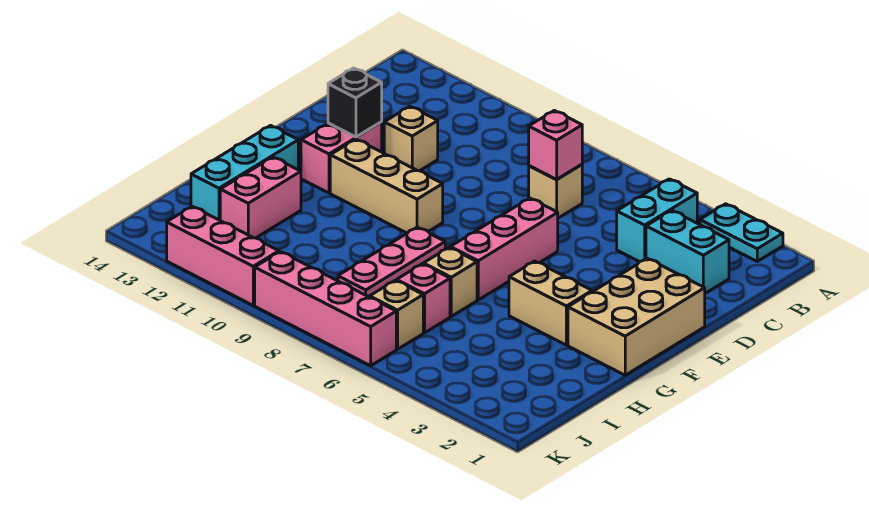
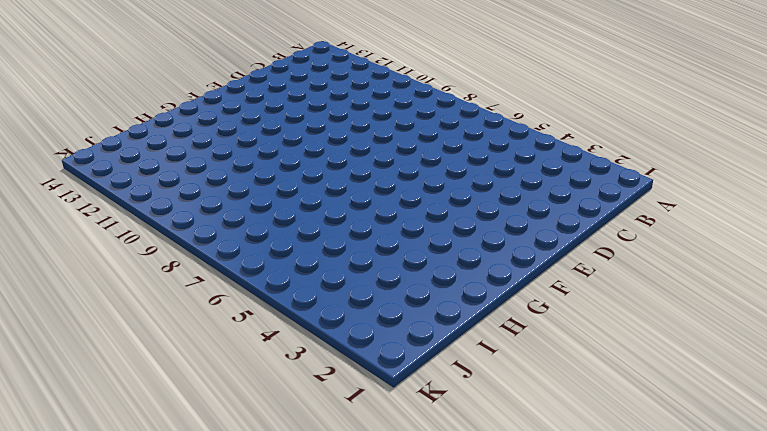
none -> cyan 1x2 plate [700,204,783,261]
none -> cyan 1x2 brick [617,179,697,262]
none -> cyan 1x2 brick [646,210,729,293]

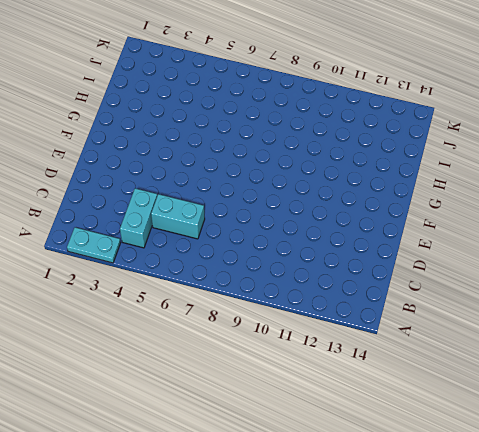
cyan 1x2 brick [151,194,205,239] -> cyan 1x2 brick moved to [646,210,729,293]
none -> tan 1x1 brick [529,165,582,218]
none -> tan 1x1 brick [384,106,438,171]
none -> tan 2x3 brick [568,258,705,375]

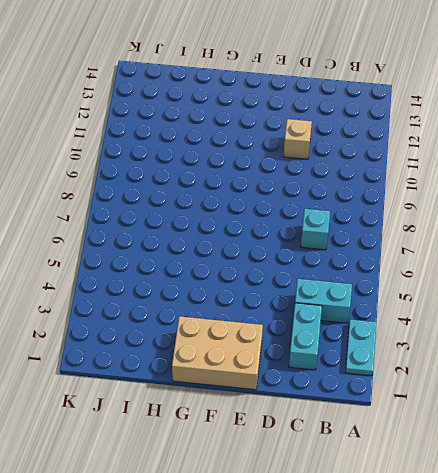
cyan 1x1 brick [301,209,330,250] -> tan 1x1 brick [529,165,582,218]
none -> pink 1x3 brick [450,198,558,300]
none -> pink 1x2 brick [301,122,382,193]
none -> tan 1x3 brick [330,139,443,233]

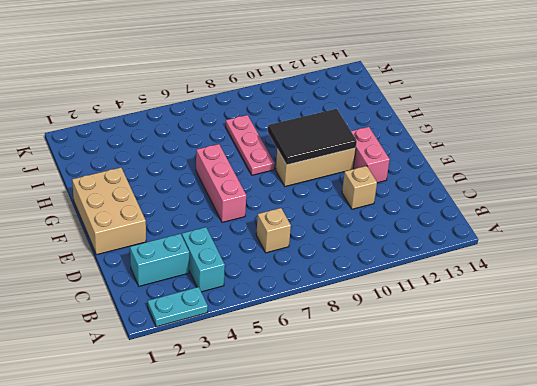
black 2x3 tile [268,109,357,165] -> none
none -> tan 1x2 brick [509,261,592,345]
none -> cyan 1x3 brick [191,126,298,220]
none -> tan 1x1 brick [423,248,477,316]

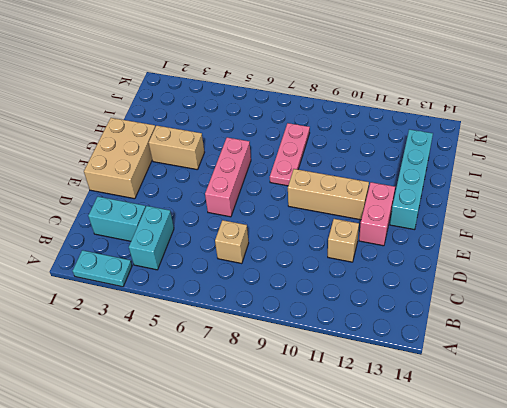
cyan 1x4 brick [390,129,433,230] -> cyan 1x3 brick [191,126,298,220]
none -> tan 1x1 brick [423,248,477,316]
none -> pink 1x2 brick [220,157,301,238]
none -> pink 1x1 brick [397,264,450,333]

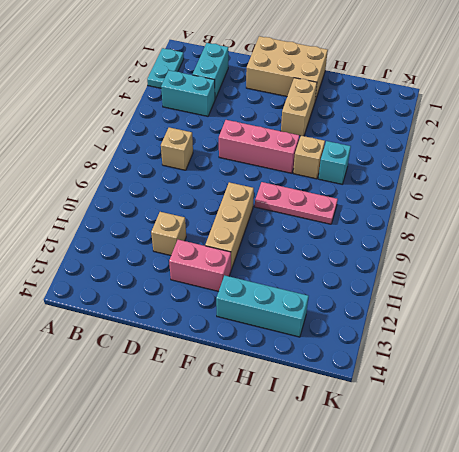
cyan 1x1 brick [318,141,351,184] -> pink 1x1 brick [397,264,450,333]
none -> pink 1x2 brick [220,157,301,238]
none -> tan 1x1 brick [370,280,423,349]
none -> pink 1x4 brick [255,252,396,366]

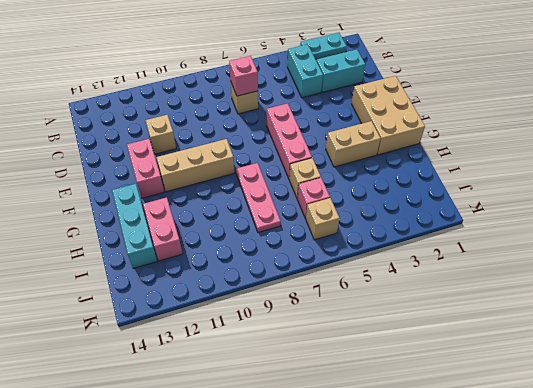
none -> pink 1x4 brick [255,252,396,366]
none -> pink 1x3 brick [167,206,279,305]
none -> black 1x1 brick [328,68,382,137]

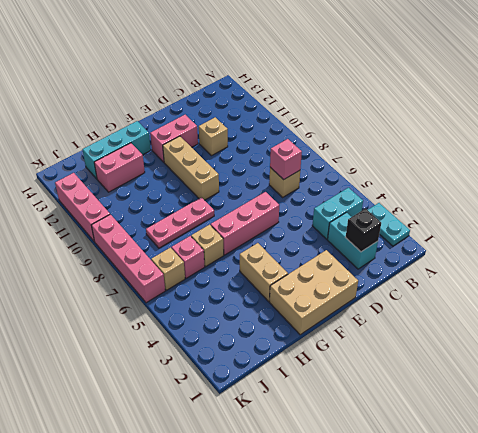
black 1x1 brick [345,209,381,252] -> black 1x1 brick moved to [328,68,382,137]

